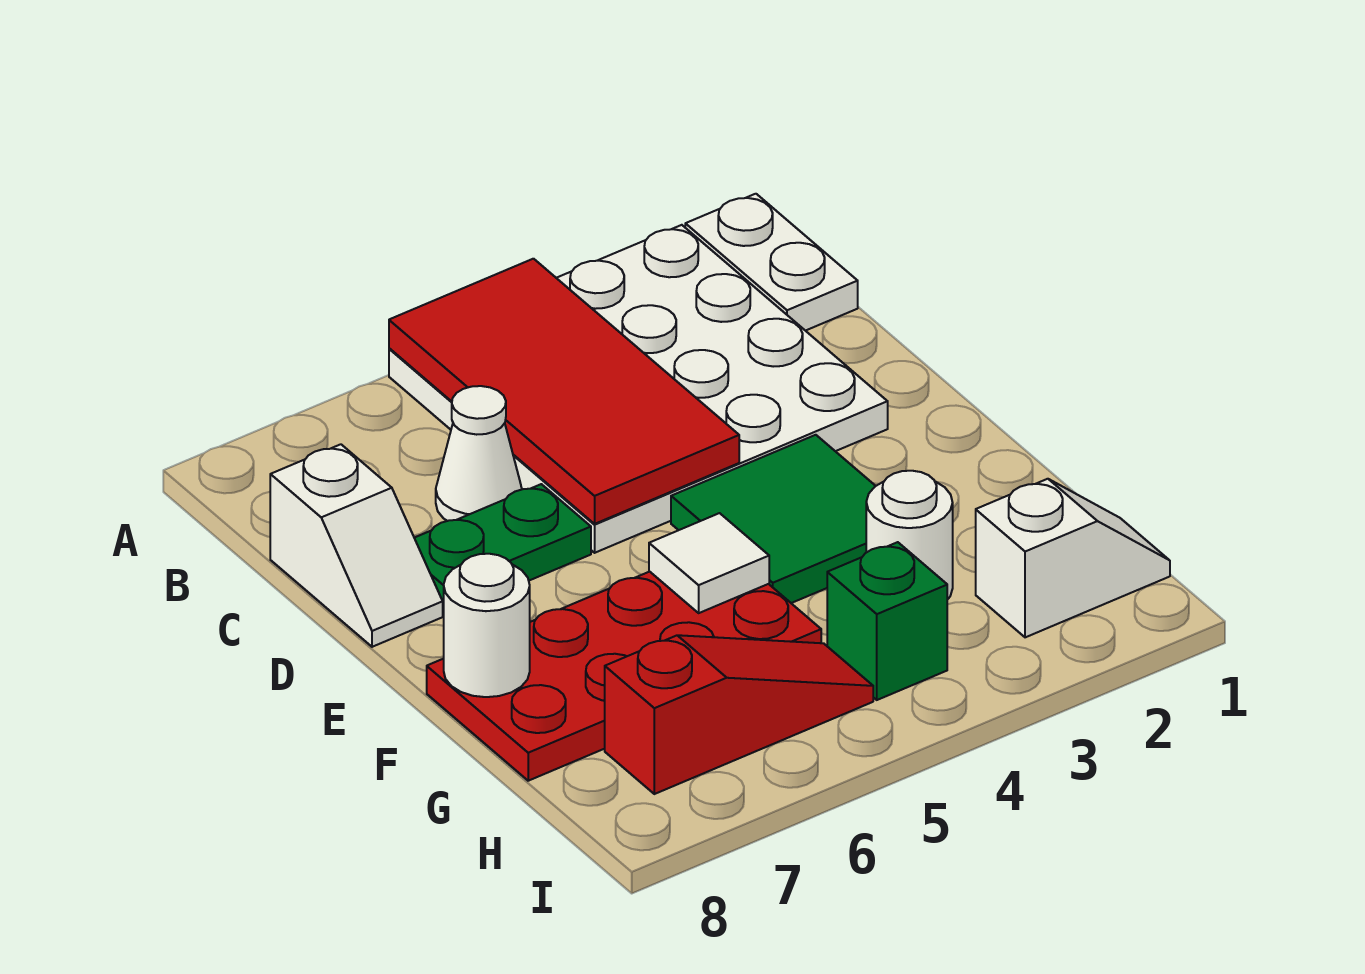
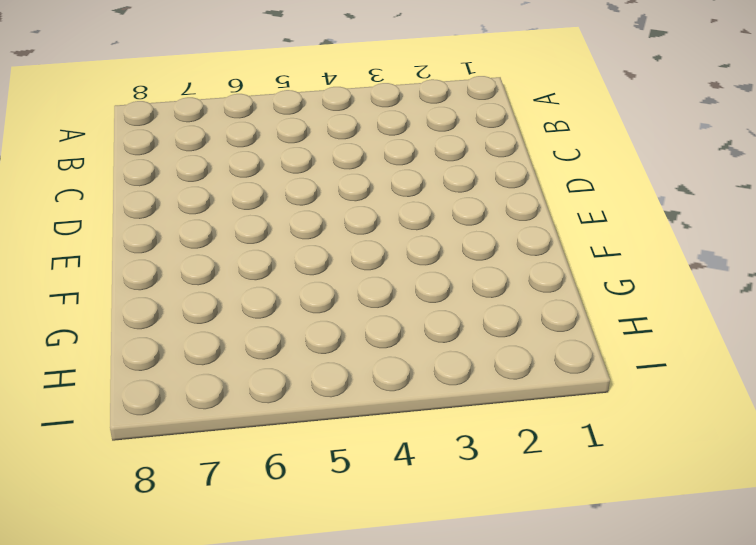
none -> white 1x2 plate [685,194,858,331]
none -> white 4x4 plate [389,225,888,553]
none -> white 1x1 cone [436,386,522,521]

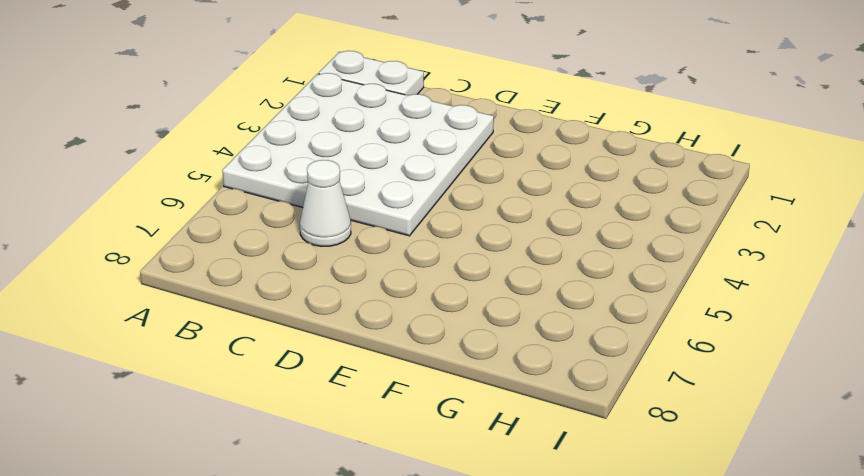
none -> white 1x2 slope [270,444,443,647]
none -> green 1x2 plate [415,484,591,613]
none -> green 2x2 tile [671,435,875,603]

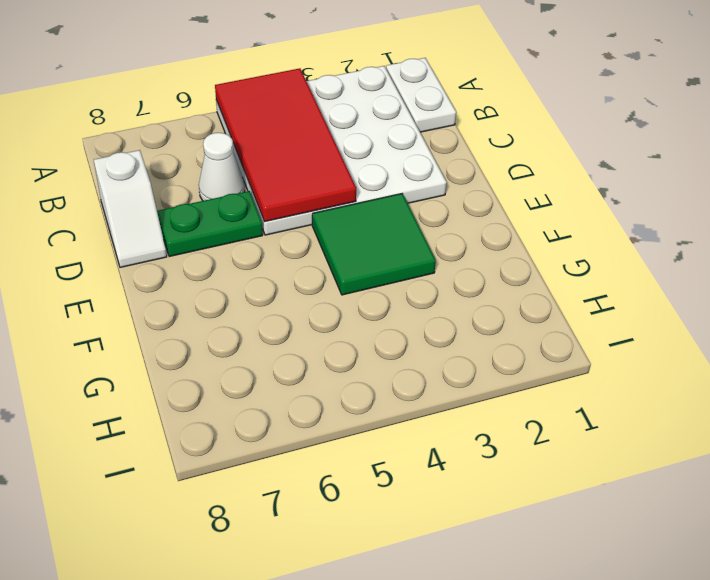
none -> red 2x4 plate [427,572,821,781]
none -> white 1x1 round brick [866,471,953,600]
none -> white 1x2 slope [976,479,1170,637]

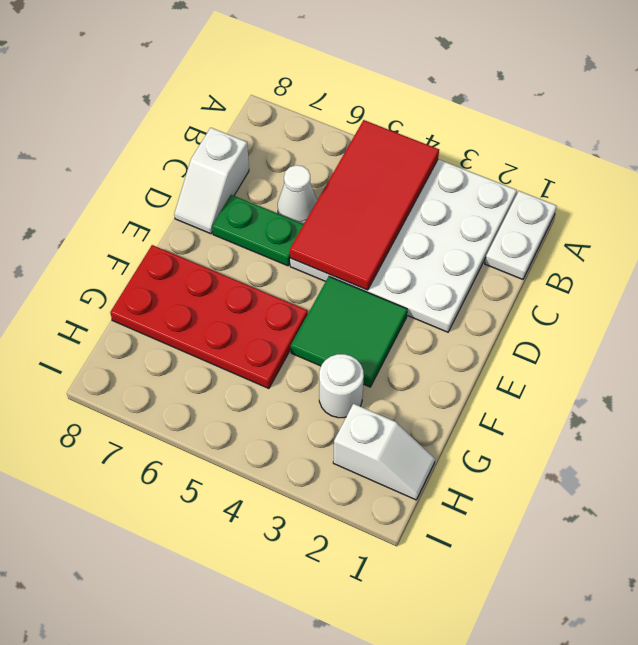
none -> green 1x1 brick [827,542,947,700]
none -> red 1x3 slope [605,635,873,794]
none -> white 1x1 tile [649,513,769,613]

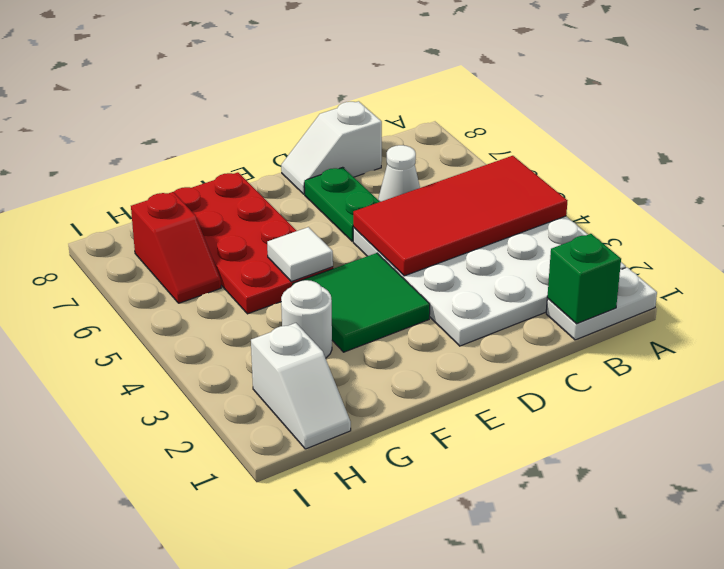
green 1x1 brick [547,234,621,324] -> green 1x1 brick moved to [827,542,947,700]
red 1x2 slope [131,192,221,303] -> red 1x3 slope [605,635,873,794]
none -> white 1x1 round brick [444,554,530,697]

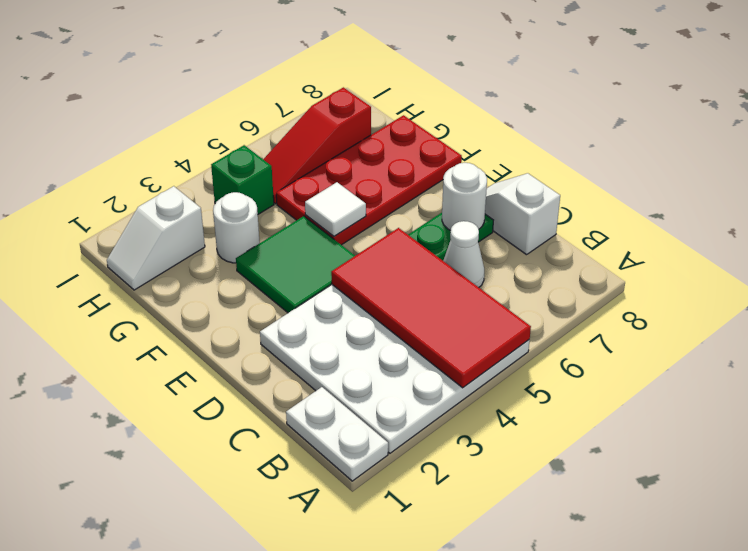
white 1x1 round brick [442,163,487,230] -> white 1x1 round brick moved to [444,554,530,697]

